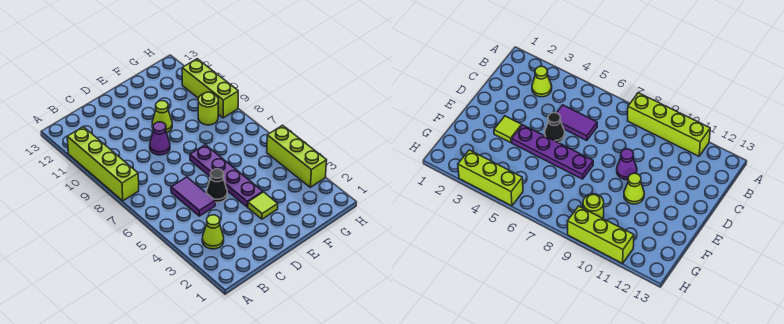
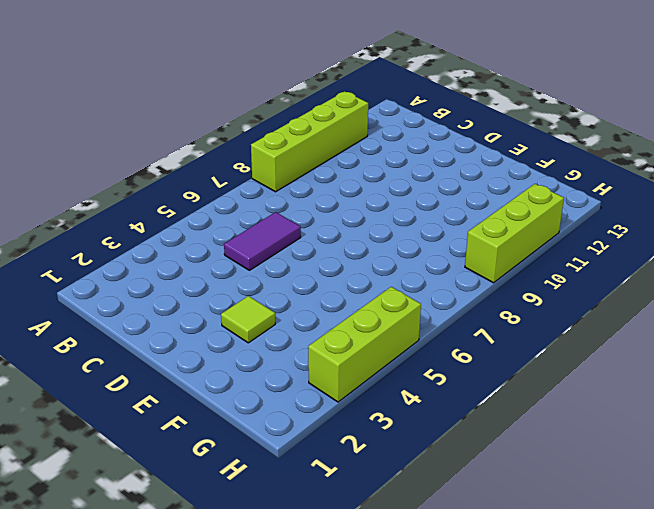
none -> lime 1x1 cone [202,215,224,249]
none -> black 1x1 cone [206,169,227,202]

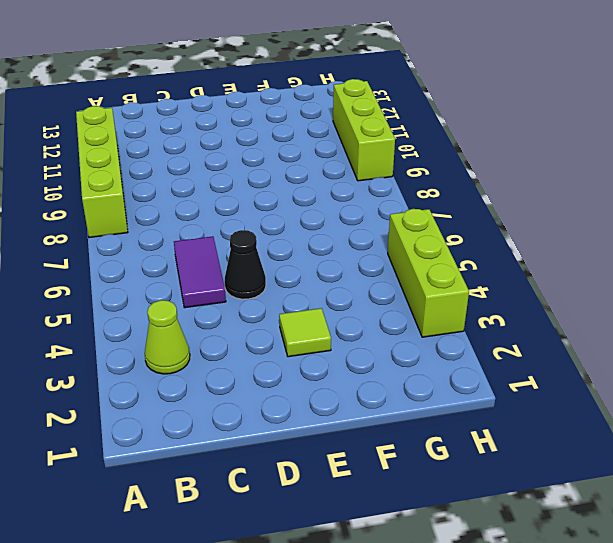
none -> purple 1x1 cone [150,122,170,155]
none -> purple 1x4 plate [190,145,263,207]

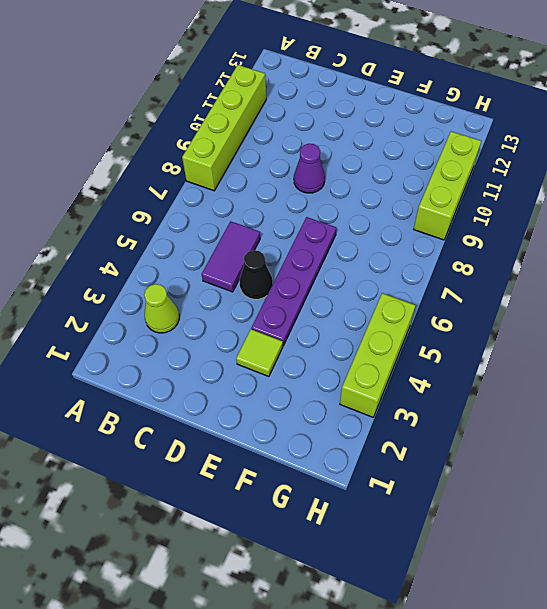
none -> lime 1x1 cone [152,101,172,133]
none -> lime 1x1 round brick [198,92,218,125]

